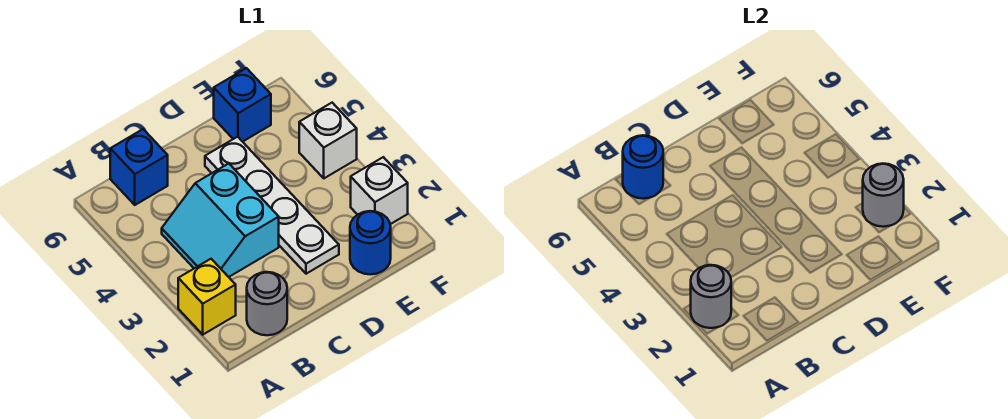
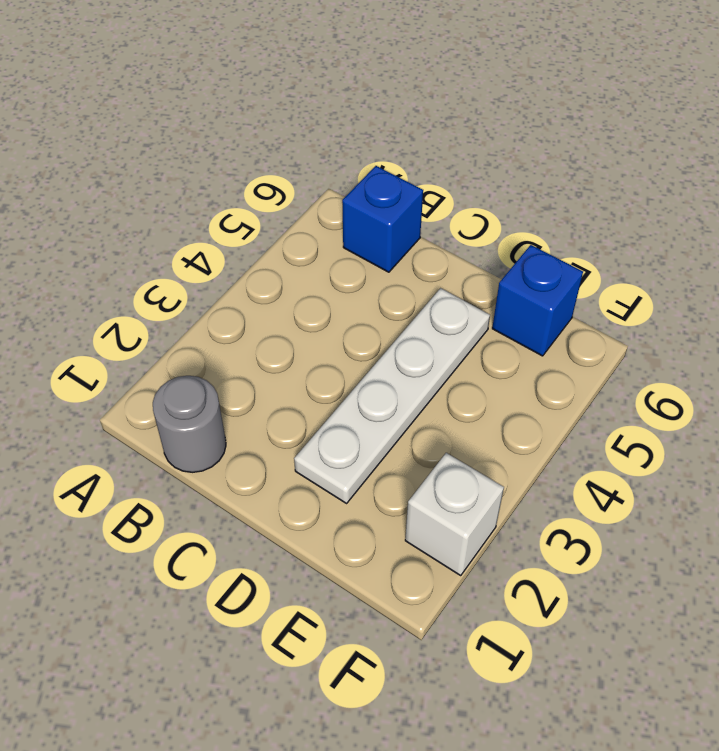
none -> yellow 1x1 brick [178,259,236,335]
none -> cyan 2x2 slope [162,163,279,277]
none -> blue 1x1 round brick [350,211,391,274]

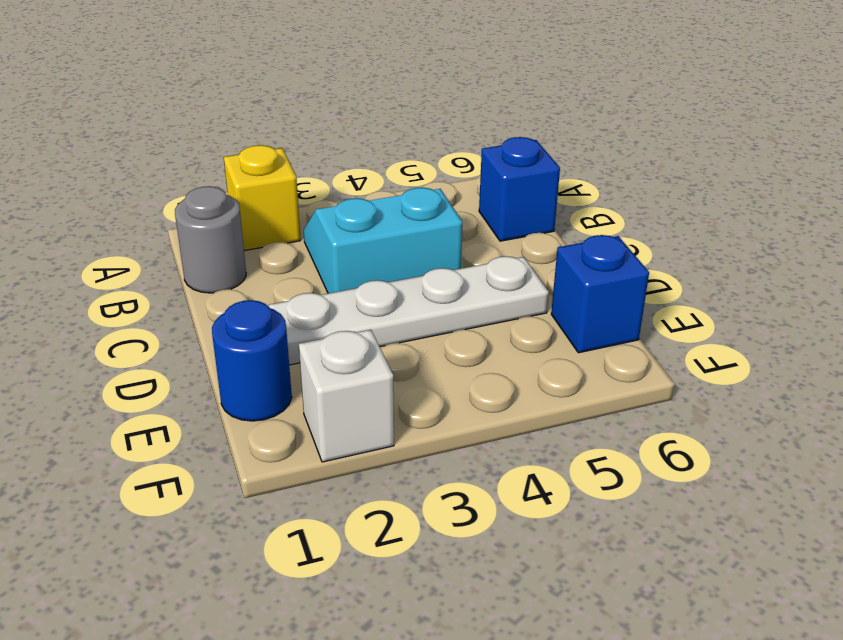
none -> white 1x1 brick [299,103,357,178]
none -> grey 1x1 round brick [691,265,731,328]
none -> blue 1x1 round brick [623,135,663,199]

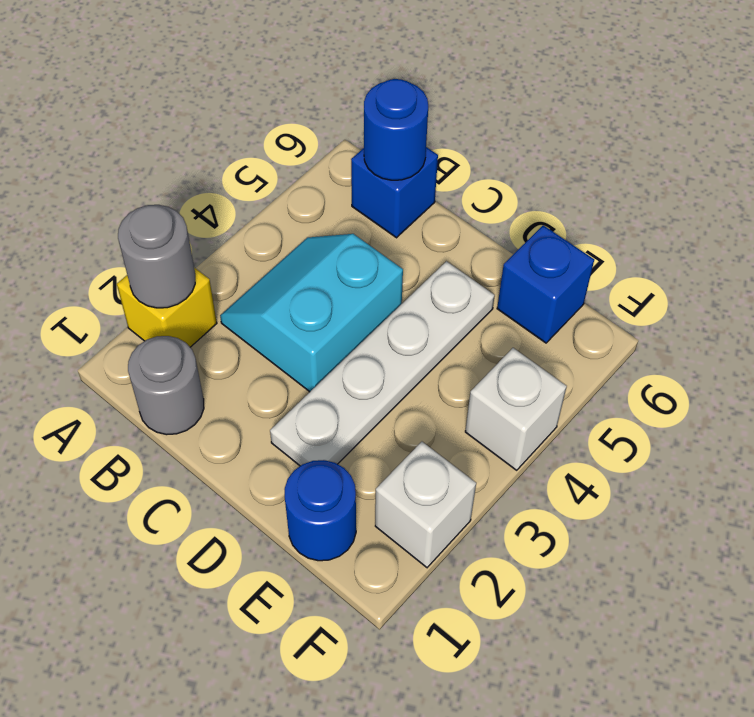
none -> grey 1x1 round brick [863,164,904,227]

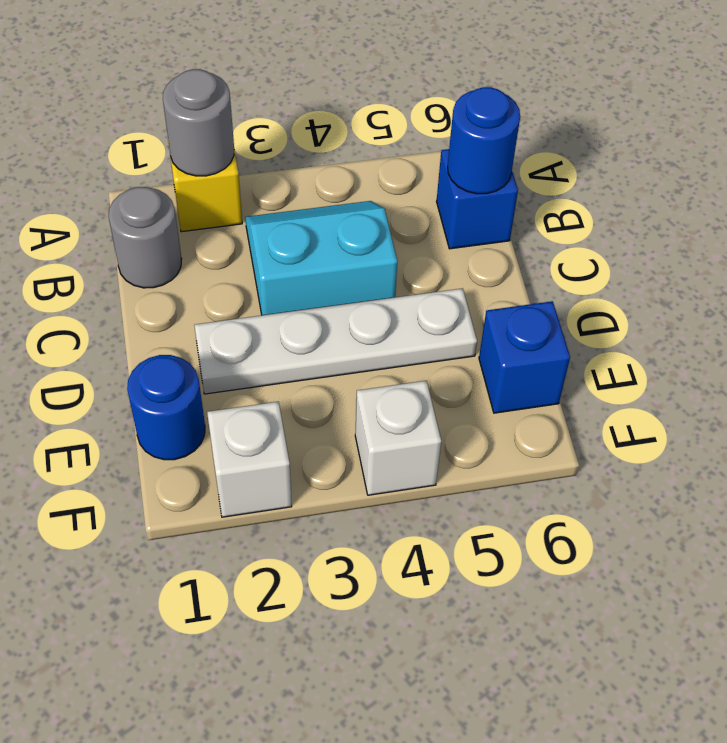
none -> grey 1x1 round brick [863,164,904,227]

